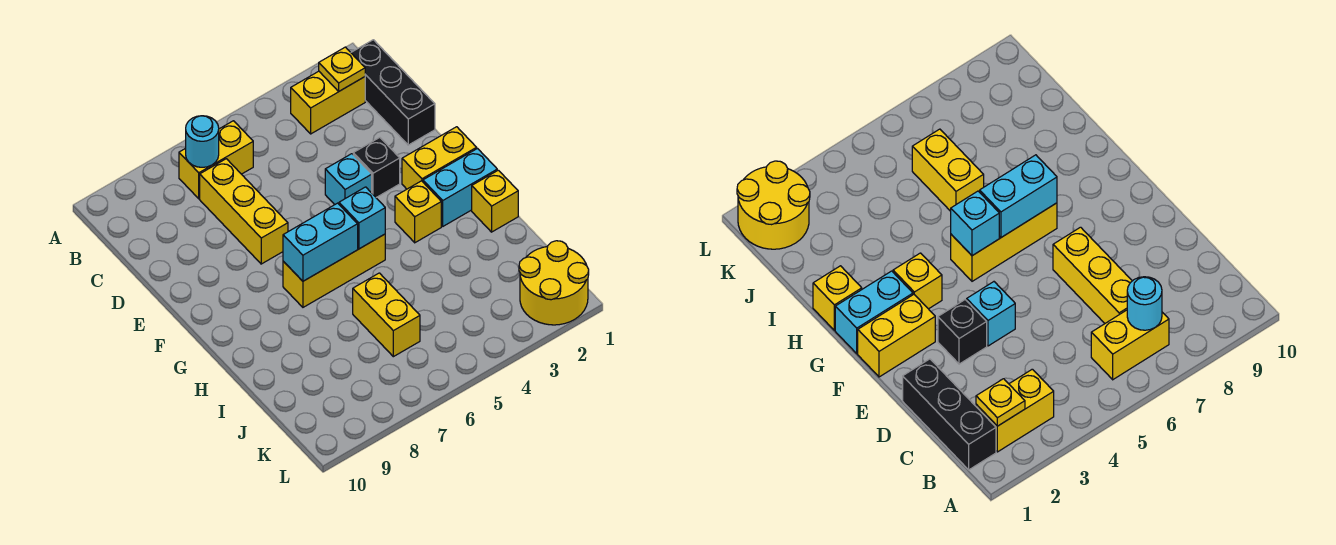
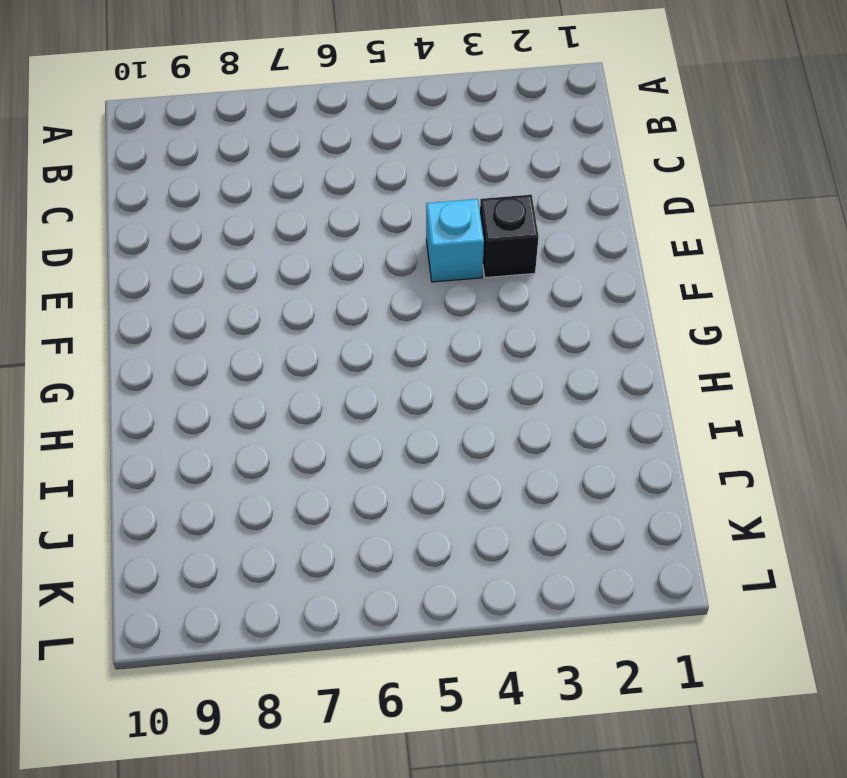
none -> black 1x3 brick [351,40,435,145]
none -> yellow 1x2 brick [291,71,365,134]
none -> yellow 1x2 brick [179,121,253,199]

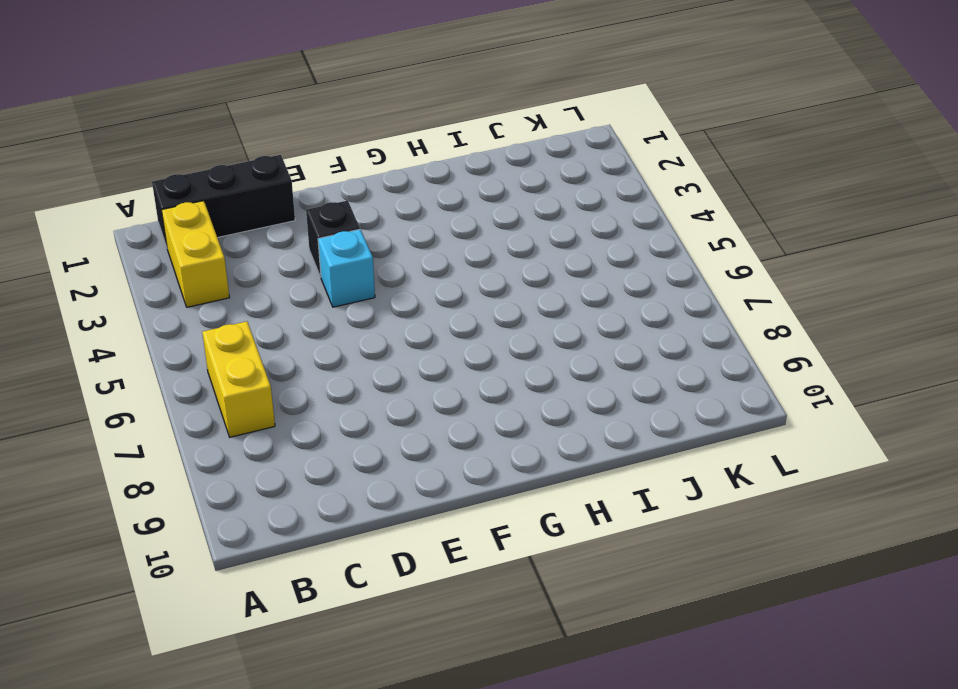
none -> yellow 1x3 brick [200,159,288,264]
none -> yellow 1x2 brick [402,127,477,189]
none -> cyan 1x2 brick [423,149,497,226]

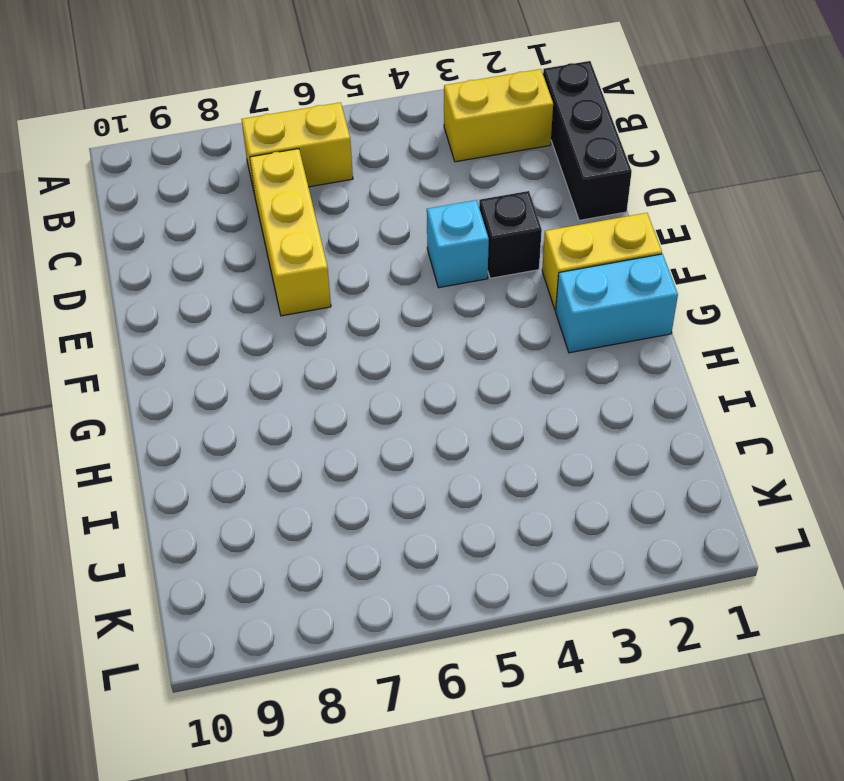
none -> yellow 1x1 brick [395,181,441,243]
none -> yellow 1x3 brick [283,234,385,307]
none -> yellow 1x1 brick [472,170,518,232]

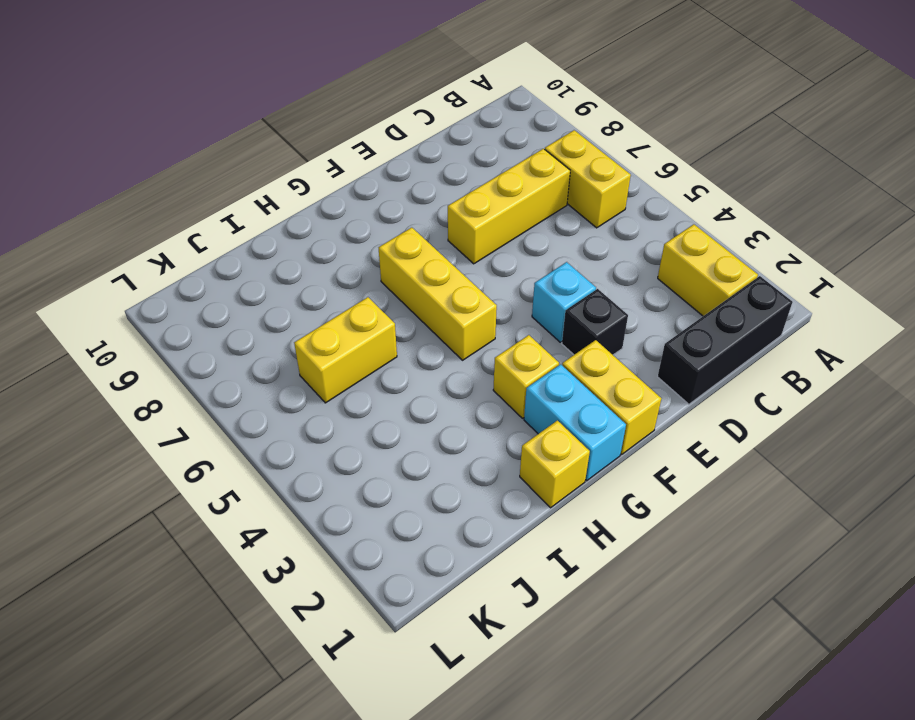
none -> yellow 2x2 round brick [519,241,589,325]
none -> yellow 1x1 plate [319,47,365,92]
none -> cyan 1x1 round brick [186,116,219,167]

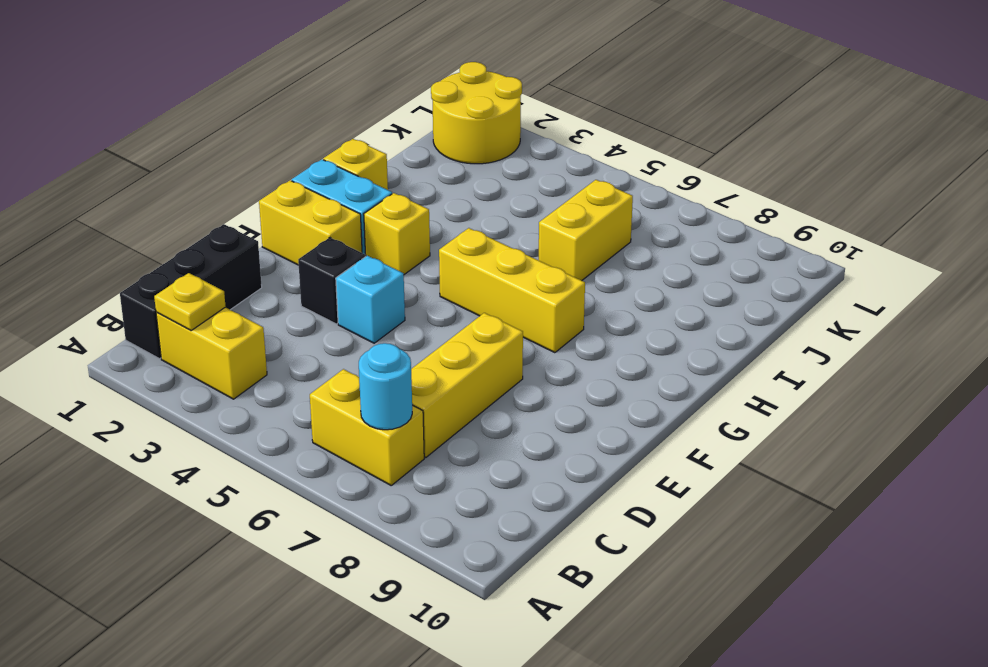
none -> cyan 1x1 brick [339,187,385,249]
none -> cyan 1x2 brick [283,203,358,281]

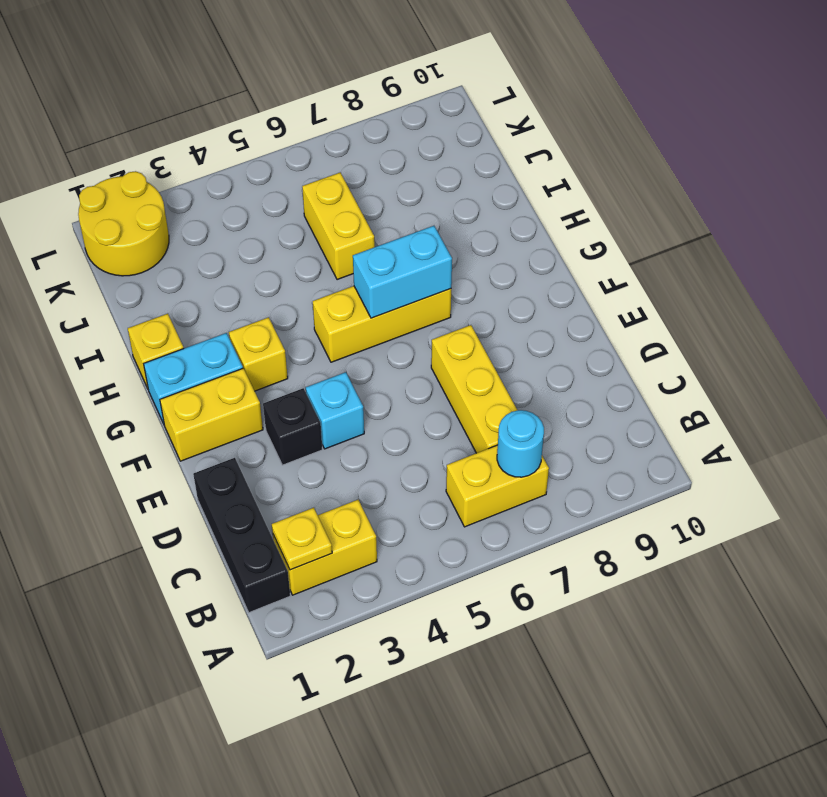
none -> cyan 1x1 brick [339,187,385,249]

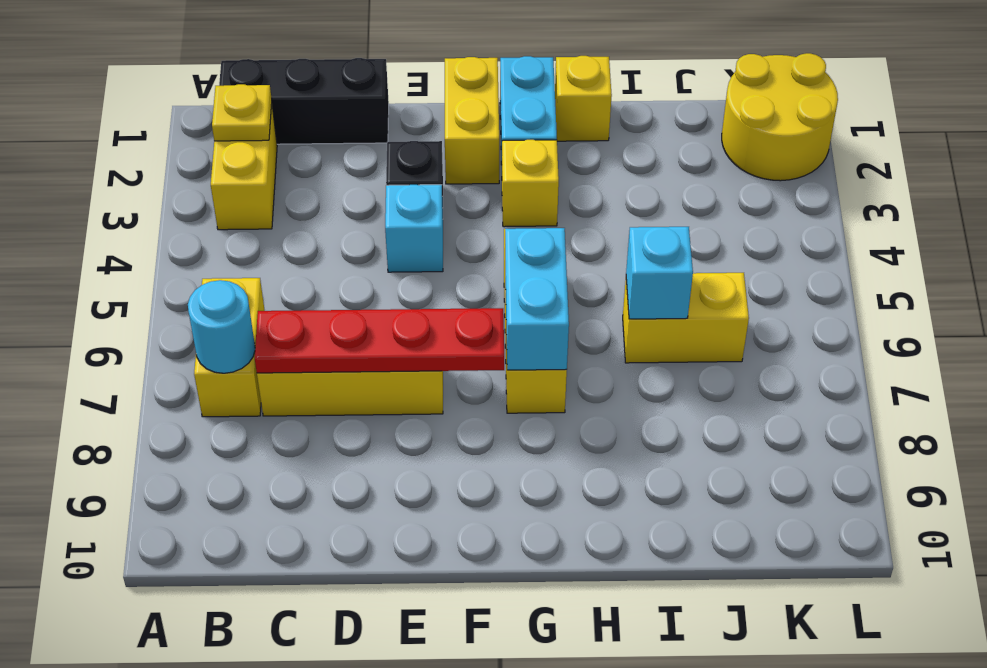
red 1x4 plate [255,308,504,373] -> none
cyan 1x1 brick [626,227,693,319] -> cyan 1x1 brick moved to [339,187,385,249]

